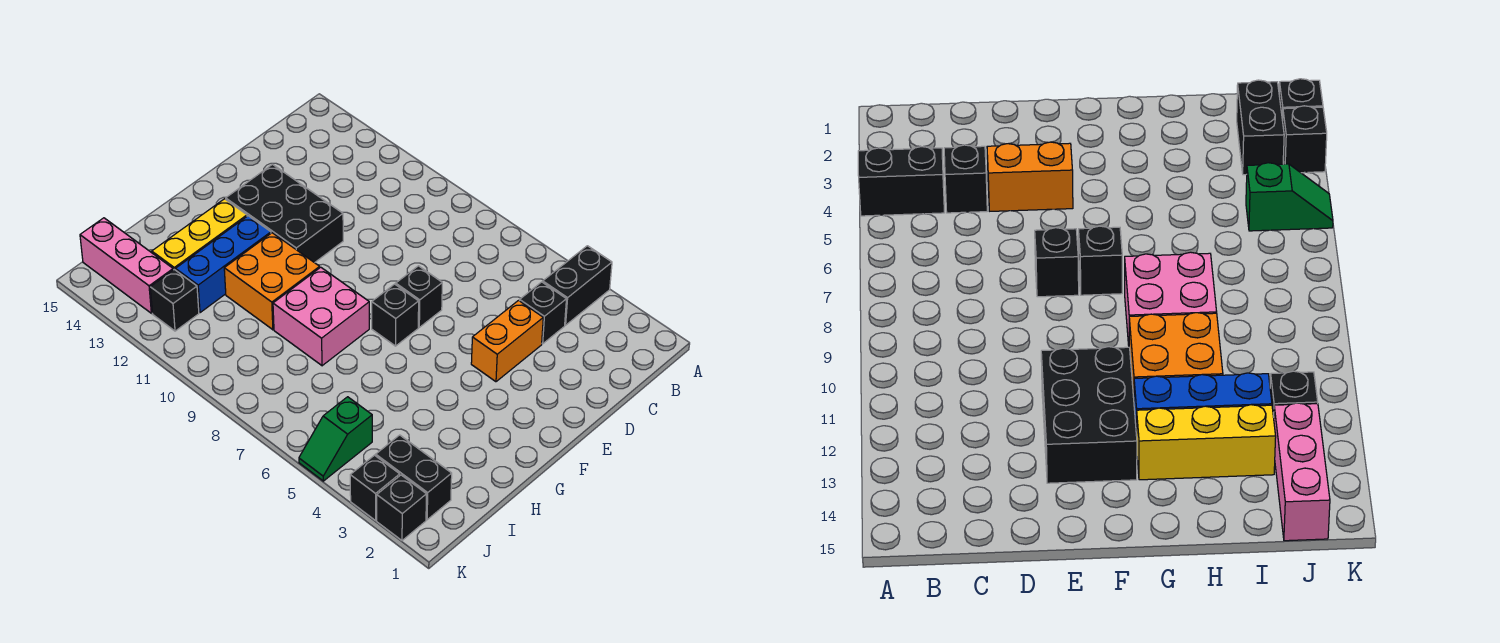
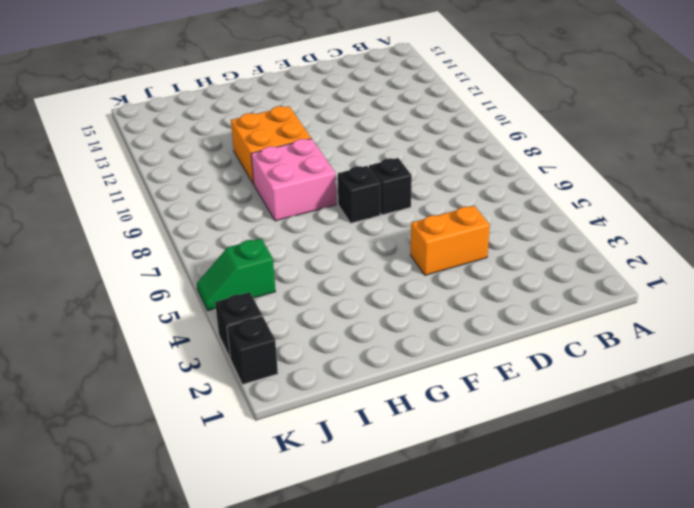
none -> black 1x2 brick [543,246,612,325]
none -> black 1x1 brick [520,282,566,344]
none -> black 2x3 brick [226,164,343,263]

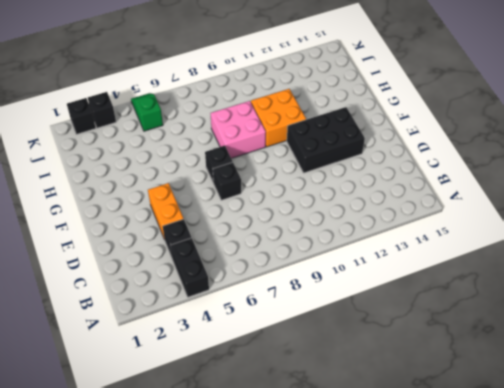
none -> blue 1x3 brick [176,216,271,313]
none -> yellow 1x3 brick [152,199,247,270]
none -> black 1x2 brick [376,435,452,520]

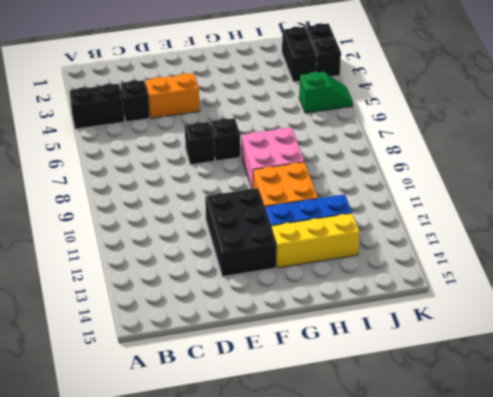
none -> black 1x1 brick [150,270,199,331]
none -> pink 1x3 brick [80,218,173,313]

